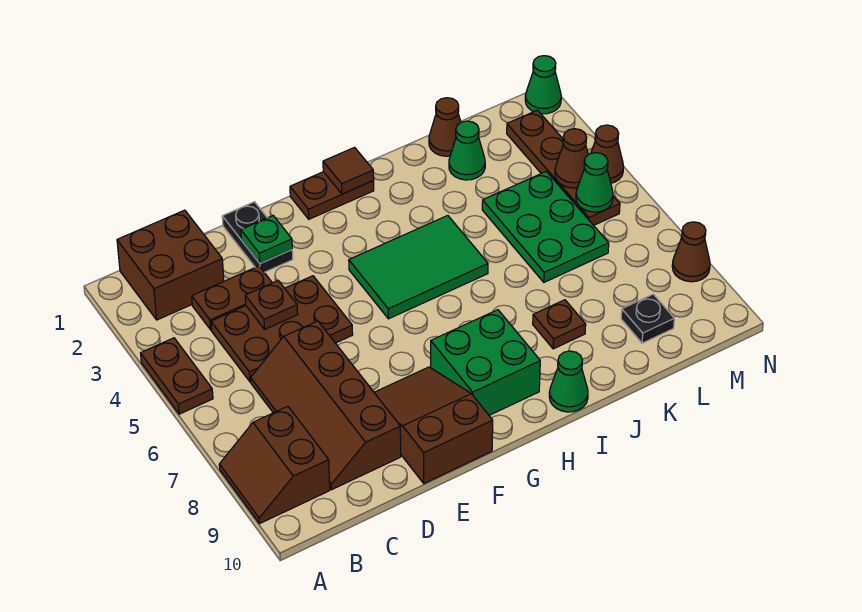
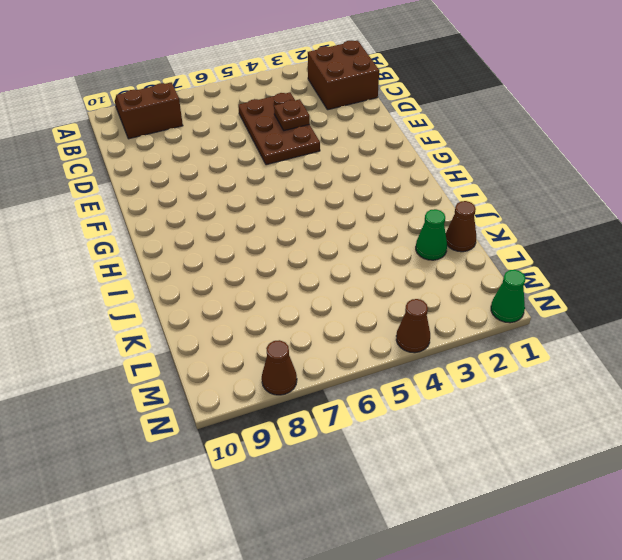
none -> brown 1x2 plate [141,338,213,414]
none -> brown 1x2 plate [192,266,272,330]
none -> brown 2x4 slope [251,321,401,490]

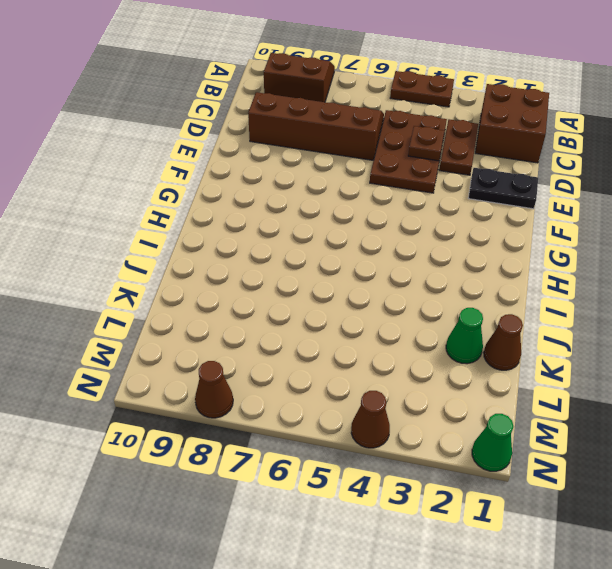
none -> brown 2x3 slope [374,367,493,483]
none -> brown 1x2 plate [290,172,374,219]
none -> green 2x3 tile [349,216,488,319]

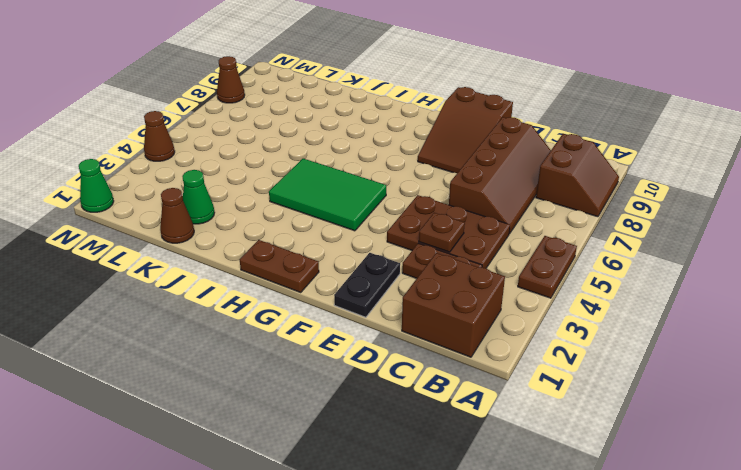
none -> green 2x2 brick [431,310,540,415]
none -> green 1x1 cone [549,351,588,412]
none -> brown 1x1 plate [533,300,586,349]

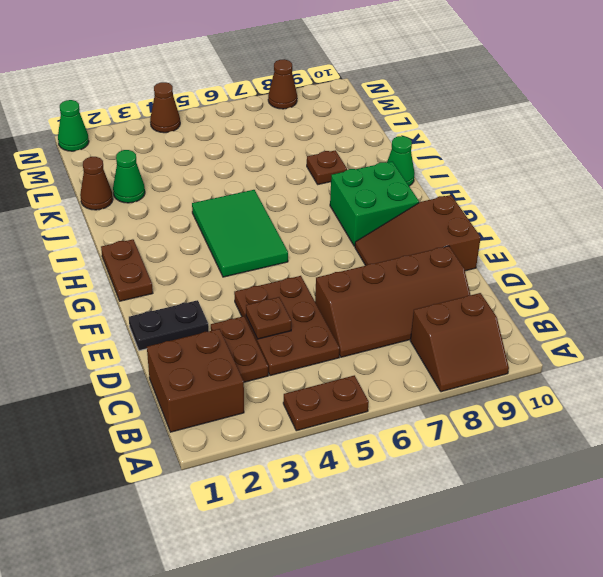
none -> green 2x3 plate [482,171,609,282]
none -> black 1x1 plate [621,294,674,343]
none -> brown 1x4 plate [507,110,620,225]

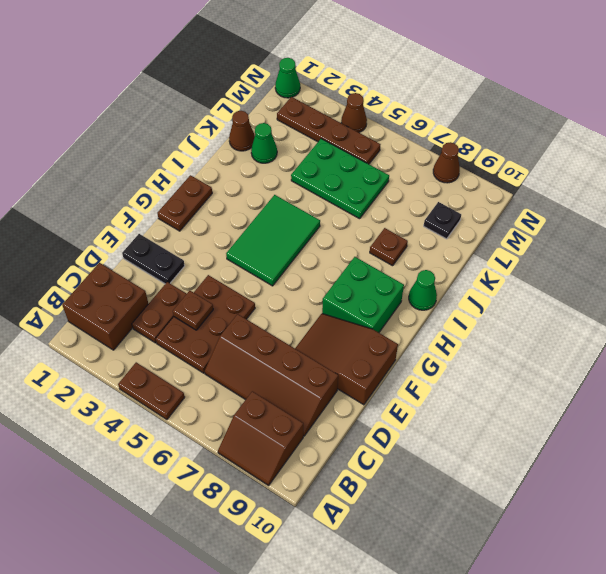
none -> green 1x1 plate [241,216,292,263]
none -> brown 1x1 tile [323,148,374,194]
none -> brown 1x1 cone [555,129,588,188]

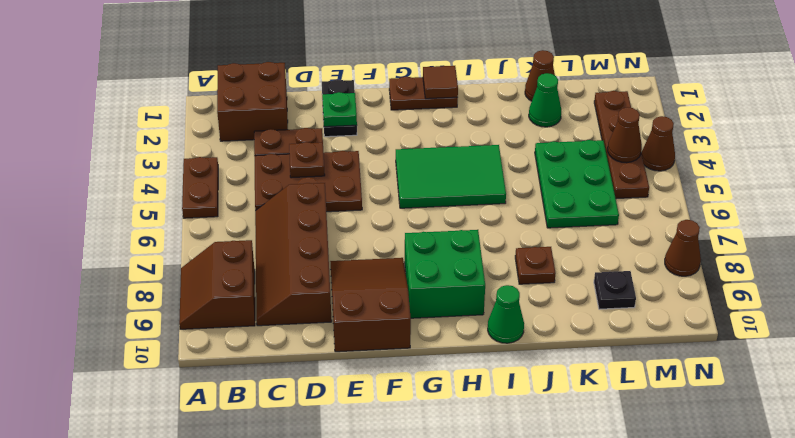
none -> green 1x1 cone [525,56,561,114]
none -> green 1x1 cone [576,153,613,212]

